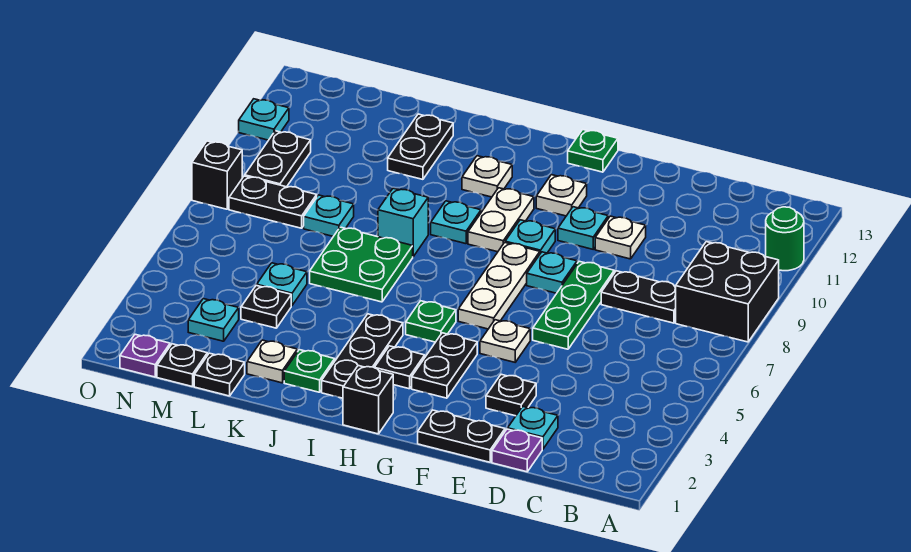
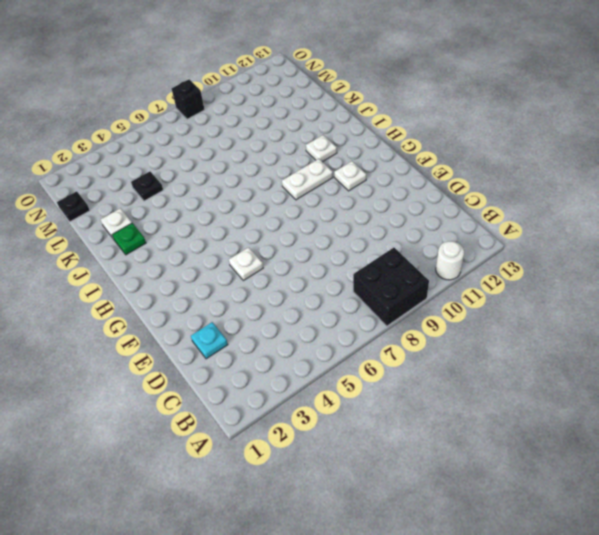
white 1x1 round brick [436,241,464,280] -> green 1x1 round brick [766,207,804,271]
none -> black 1x2 plate [601,271,676,323]
none -> purple 1x1 plate [492,429,542,472]
none -> black 1x2 plate [418,410,505,462]
none -> black 1x1 plate [486,374,536,416]

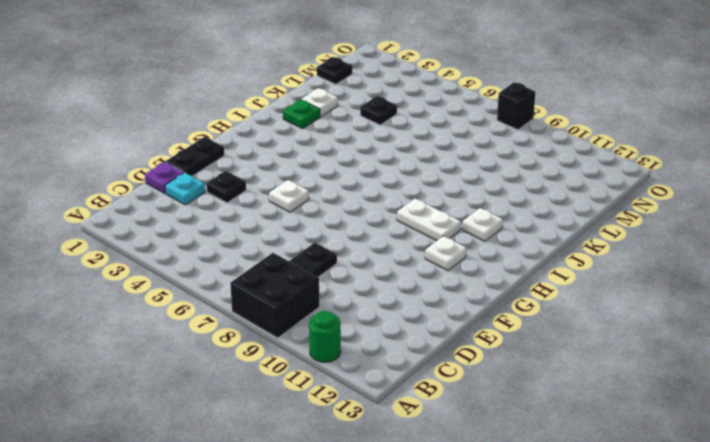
none -> green 1x3 plate [533,261,614,349]
none -> white 1x1 plate [595,216,646,259]
none -> cyan 1x1 plate [527,252,577,293]
none -> cyan 1x1 plate [558,207,608,249]

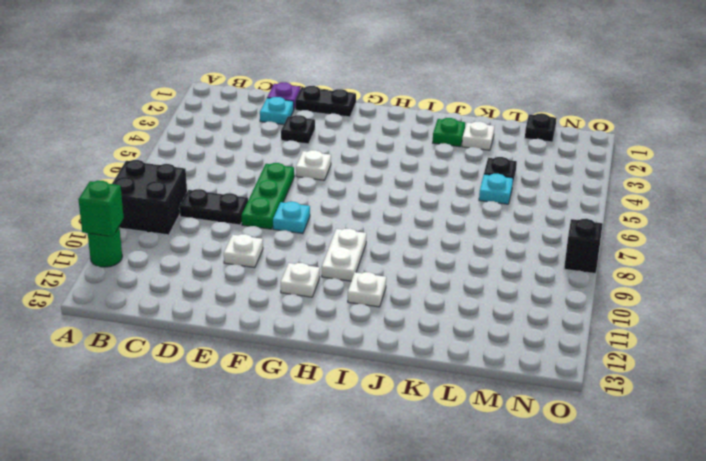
green 1x1 brick [78,181,124,237] -> none
none -> cyan 1x1 plate [558,207,608,249]
none -> black 1x2 plate [412,333,477,398]
none -> white 1x3 plate [458,242,540,329]
none -> cyan 1x1 plate [505,220,555,254]

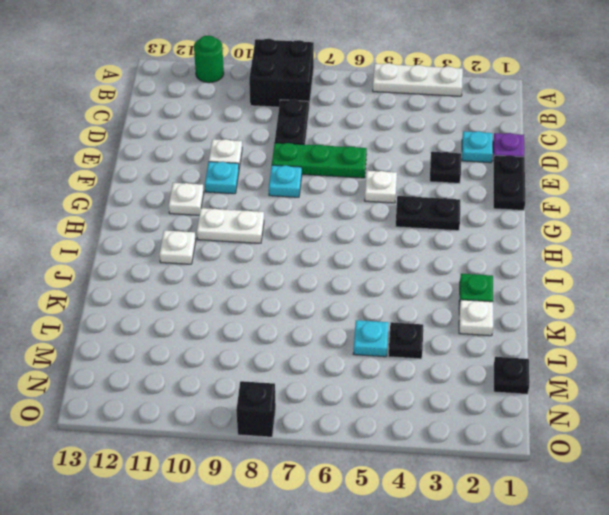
white 1x3 plate [373,63,463,96] -> white 1x3 plate moved to [458,242,540,329]
none -> cyan 1x1 plate [505,220,555,254]
none -> green 1x1 plate [568,129,618,172]
none -> black 1x1 brick [343,366,393,434]
none -> black 1x1 plate [374,346,425,389]

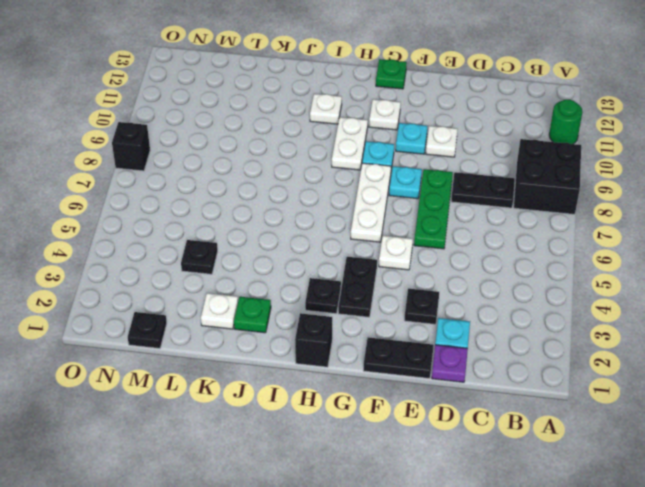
none -> green 1x1 plate [406,301,456,342]
none -> black 1x3 plate [322,314,403,398]
none -> cyan 1x1 plate [431,201,481,244]
none -> green 2x2 plate [310,227,413,302]

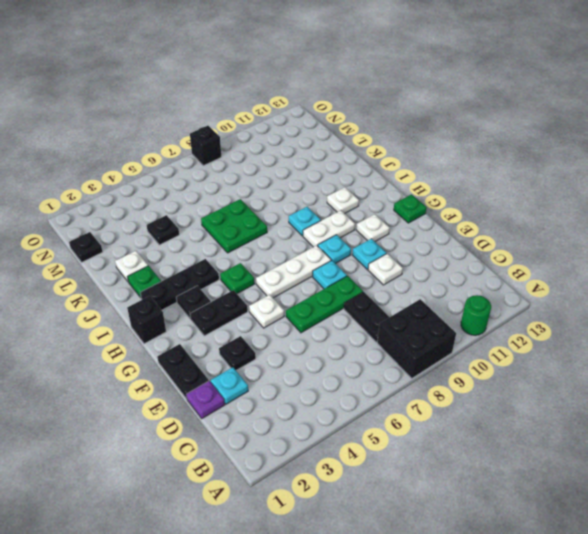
none -> cyan 1x1 brick [378,188,428,257]
none -> black 1x2 plate [388,114,453,179]
none -> black 1x1 plate [194,353,245,396]
none -> cyan 1x1 plate [257,263,307,306]

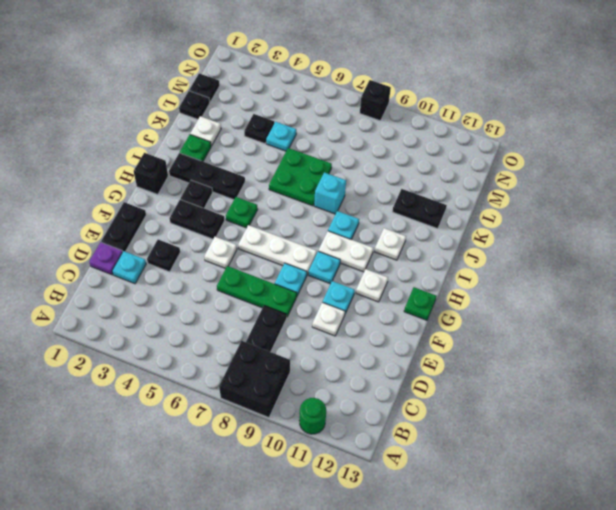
none -> cyan 1x1 plate [304,195,354,236]
none -> cyan 1x1 plate [188,299,239,341]
none -> black 1x2 plate [229,176,317,228]
none -> purple 1x1 plate [120,334,170,377]

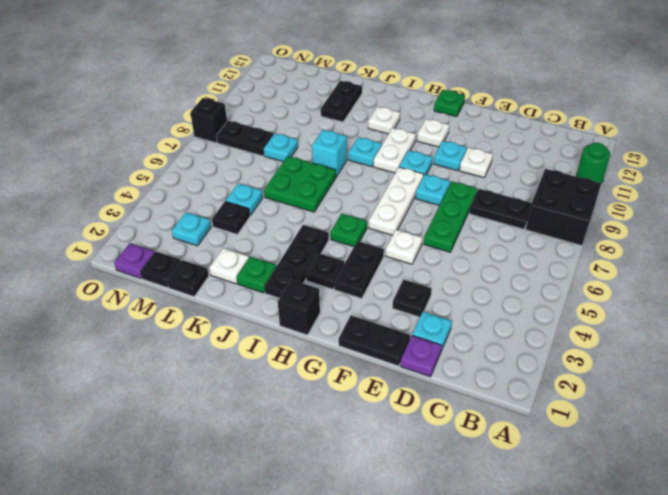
none -> black 1x2 plate [245,131,311,187]
none -> cyan 1x1 plate [239,99,289,140]

